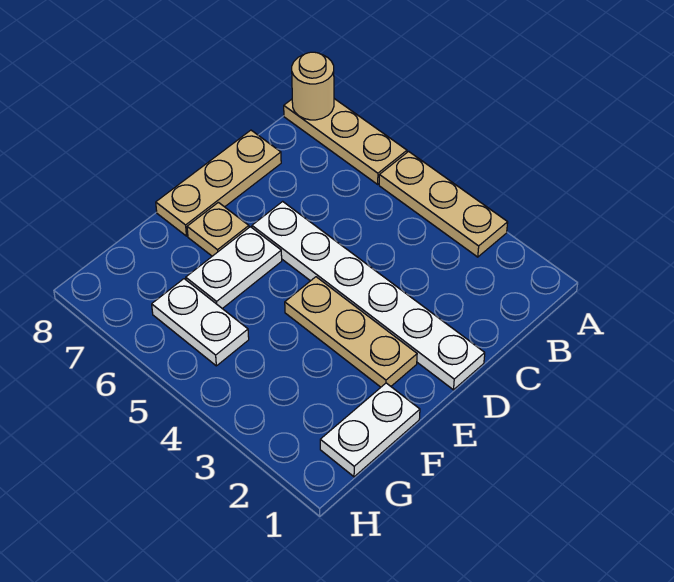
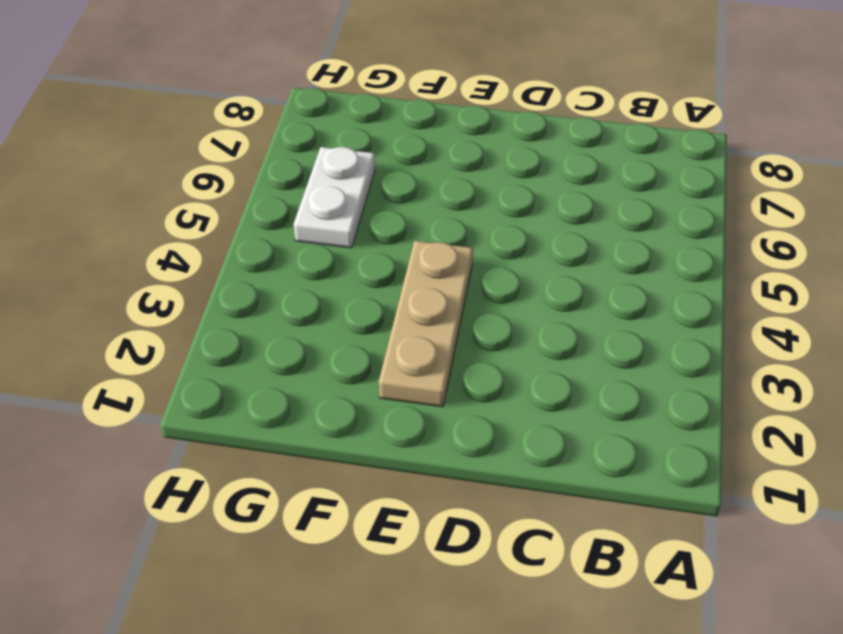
none -> tan 1x3 plate [379,151,508,257]
none -> tan 1x3 plate [284,99,407,184]

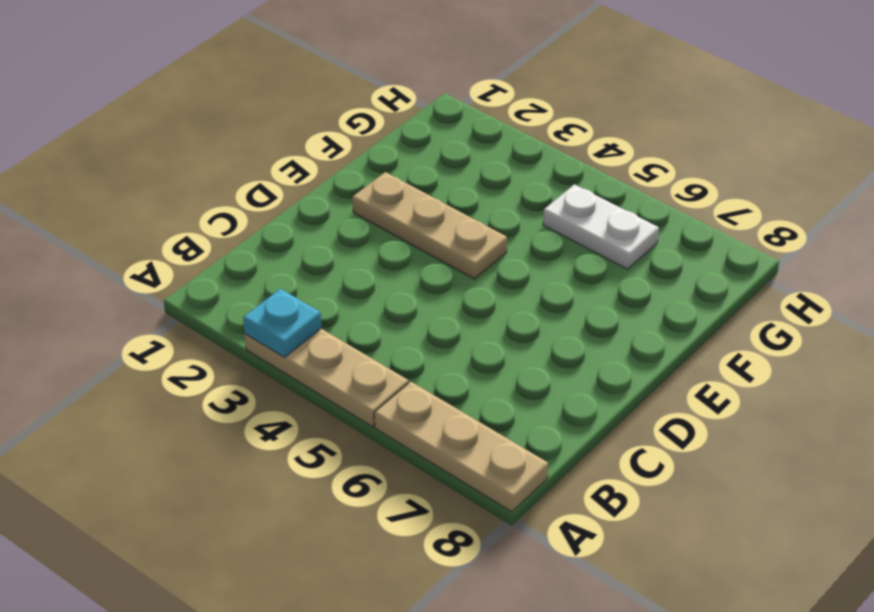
cyan 1x1 plate [243,289,321,357] -> none
none -> tan 1x3 plate [156,130,281,236]
none -> white 1x6 plate [252,201,485,390]

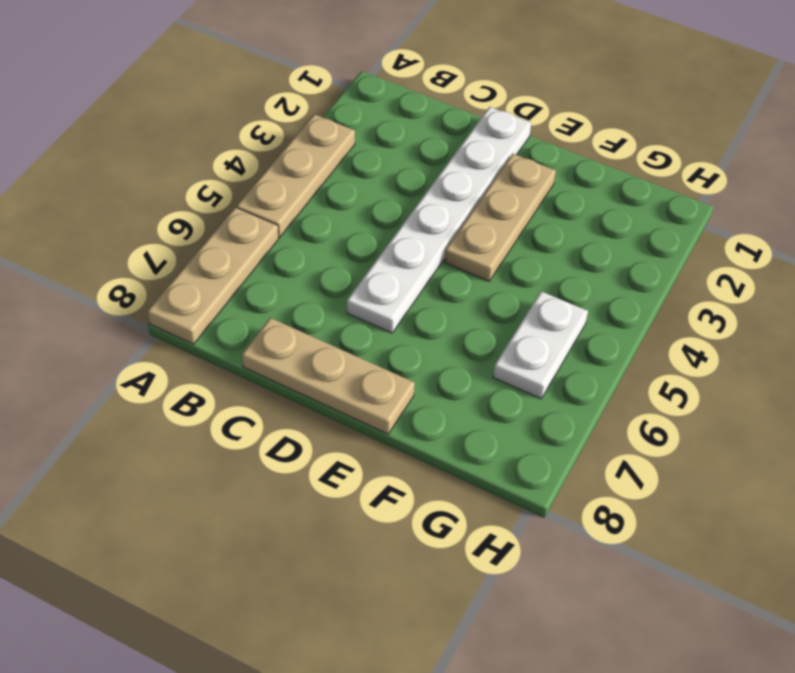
none -> white 1x2 plate [186,227,282,309]
none -> tan 1x1 plate [187,202,249,256]

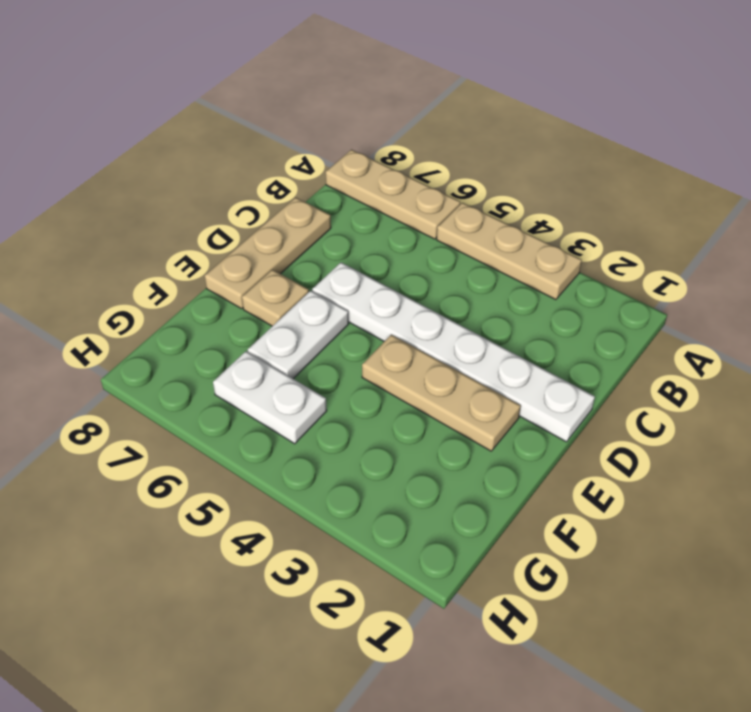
none -> white 1x2 plate [320,383,420,477]
none -> tan 1x1 round brick [292,52,334,120]

